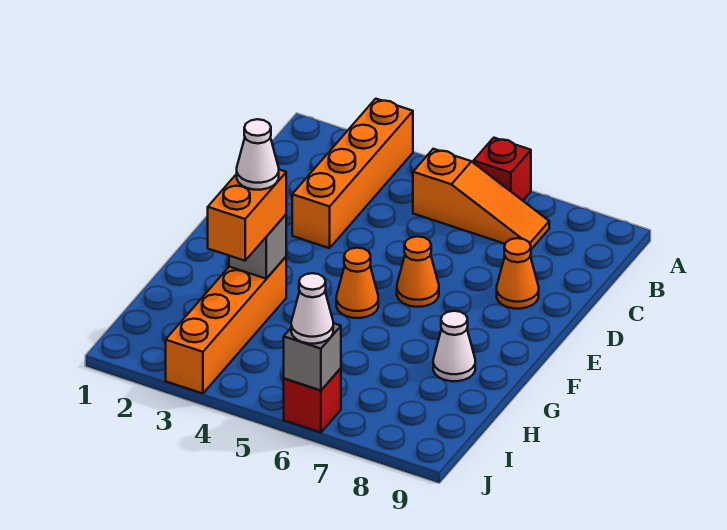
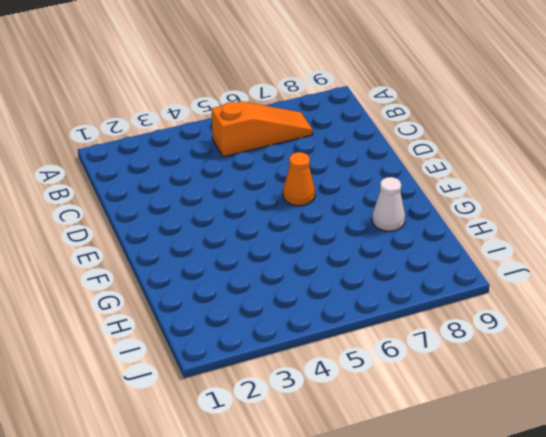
none -> orange 1x4 brick [292,99,413,248]
none -> red 1x1 brick [474,138,531,201]
none -> orange 1x1 cone [497,238,539,309]

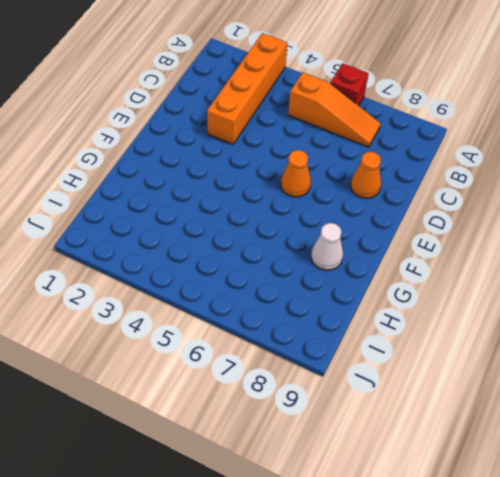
none -> orange 1x1 cone [336,248,378,318]
none -> orange 1x4 brick [166,257,286,394]
none -> red 1x1 brick [284,368,341,433]

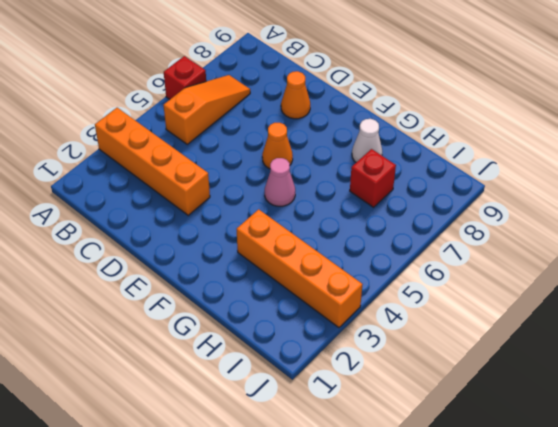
pink 1x1 cone [265,158,295,206] -> orange 1x1 cone [336,248,378,318]
red 1x1 brick [350,149,396,207] -> red 1x1 brick moved to [284,368,341,433]
none -> grey 1x1 brick [229,215,286,279]
none -> grey 1x1 brick [284,323,341,391]
none -> orange 1x2 brick [208,170,286,261]

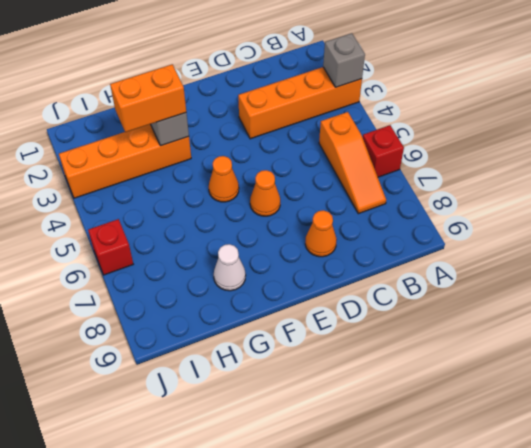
grey 1x1 brick [323,33,365,87] -> grey 1x1 brick moved to [284,323,341,391]
none -> white 1x1 cone [291,273,333,344]
none -> white 1x1 cone [237,119,279,190]

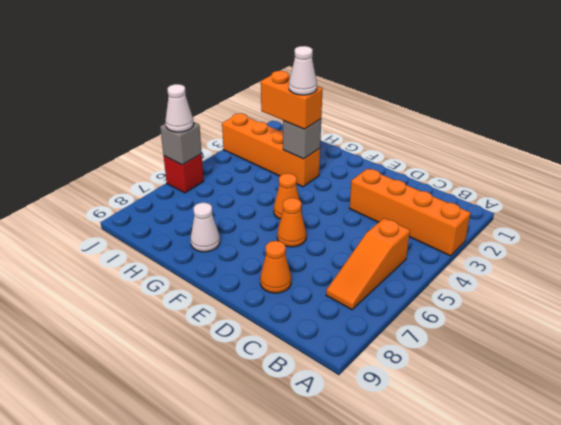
none -> red 1x1 brick [474,138,531,201]

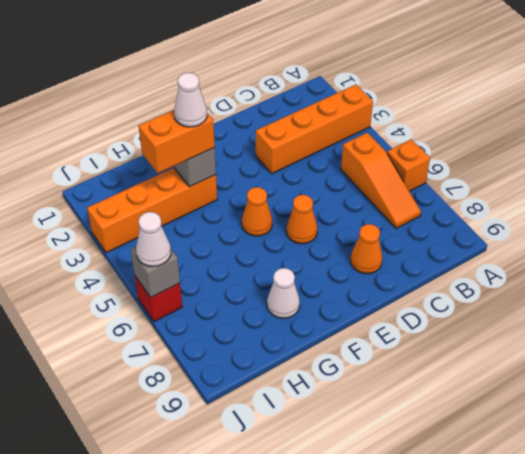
orange 1x1 brick [387,139,430,191] -> red 1x1 brick [474,138,531,201]

